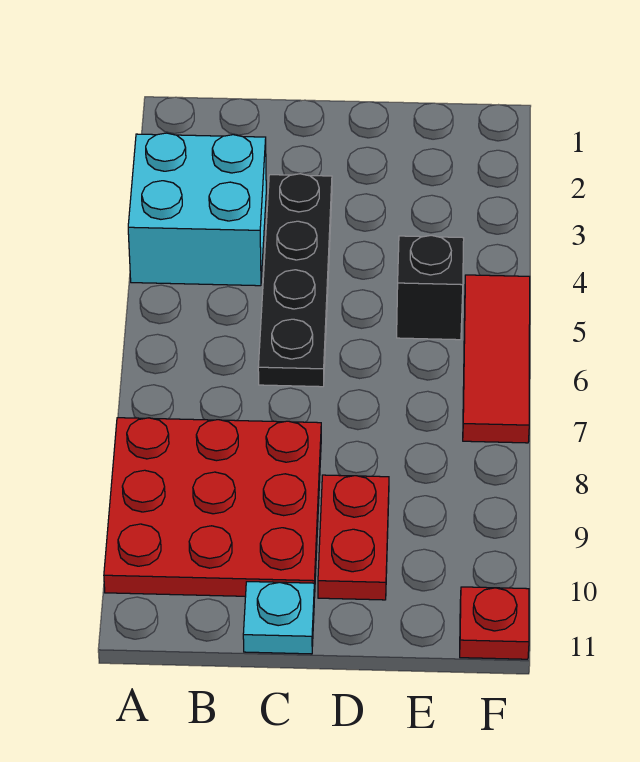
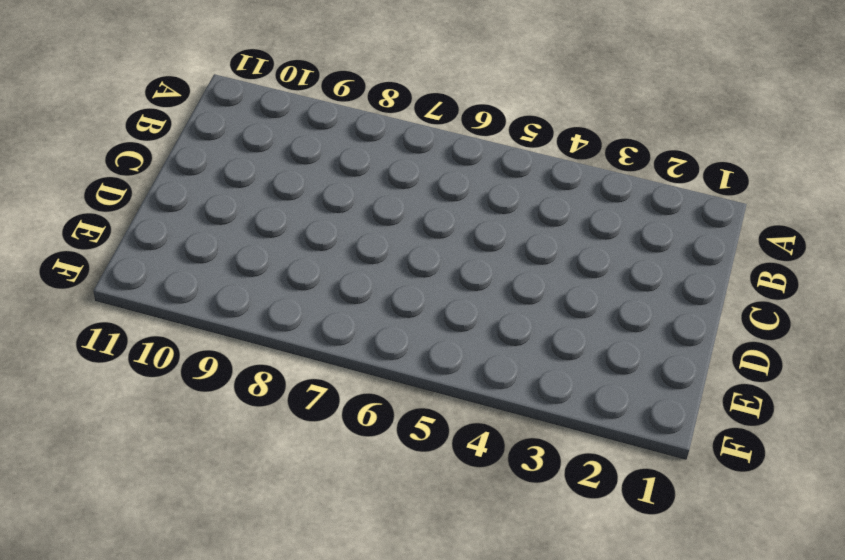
none -> cyan 2x2 brick [128,133,266,286]
none -> red 3x3 plate [104,418,321,598]

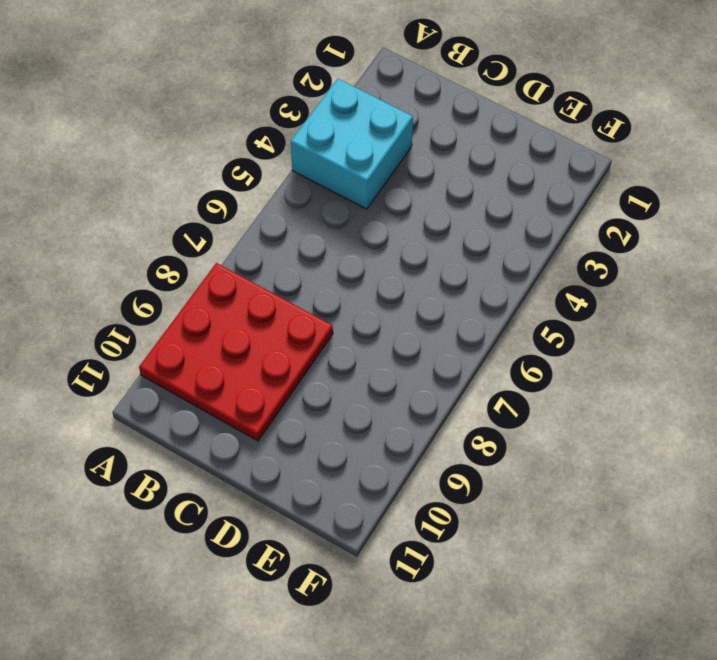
none -> black 1x4 plate [258,174,332,387]
none -> cyan 1x1 plate [243,582,314,654]

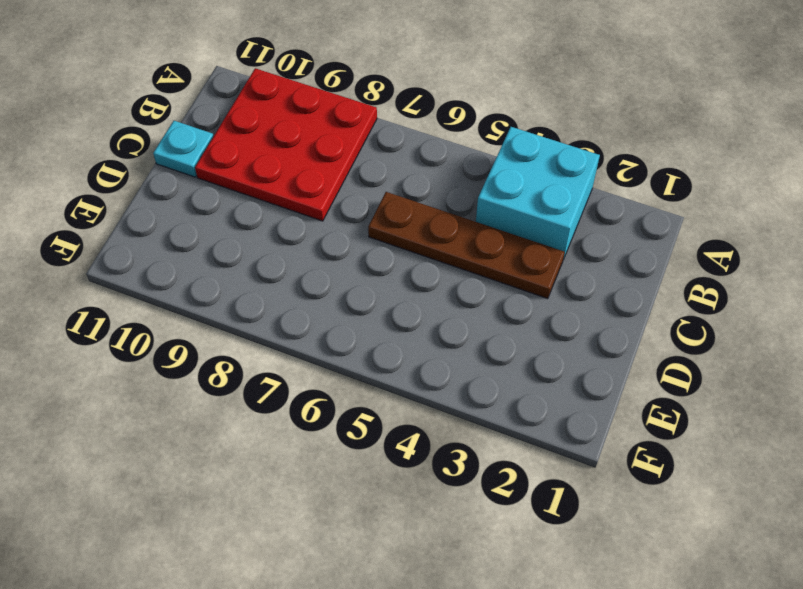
brown 1x4 plate [368,192,565,299] -> black 1x4 plate [258,174,332,387]
none -> red 1x2 plate [318,475,389,600]
none -> black 1x1 brick [397,235,464,340]

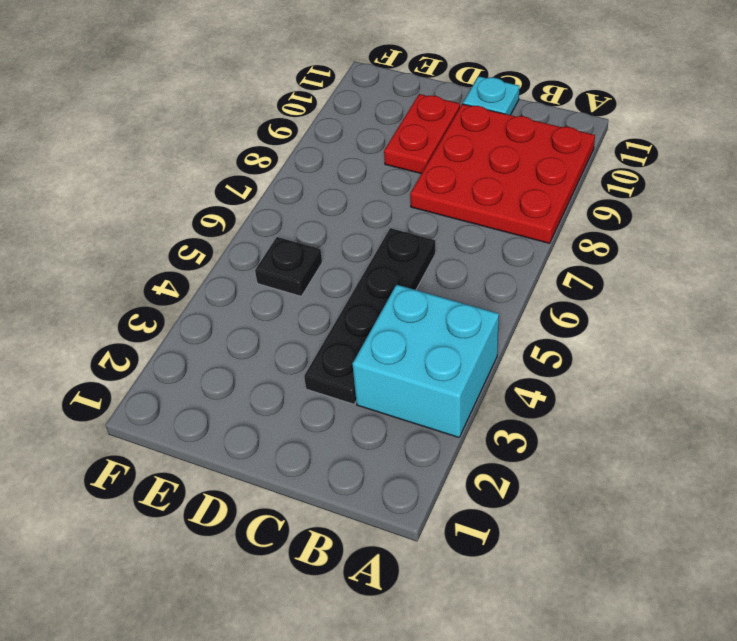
black 1x1 plate [255,237,322,296] -> black 1x1 brick [397,235,464,340]
none -> red 1x3 tile [463,275,530,443]
none -> red 1x1 plate [460,587,529,659]

